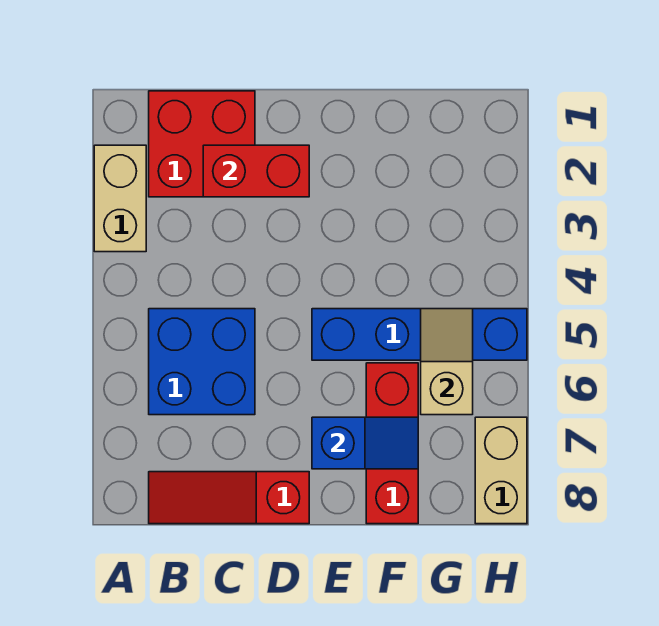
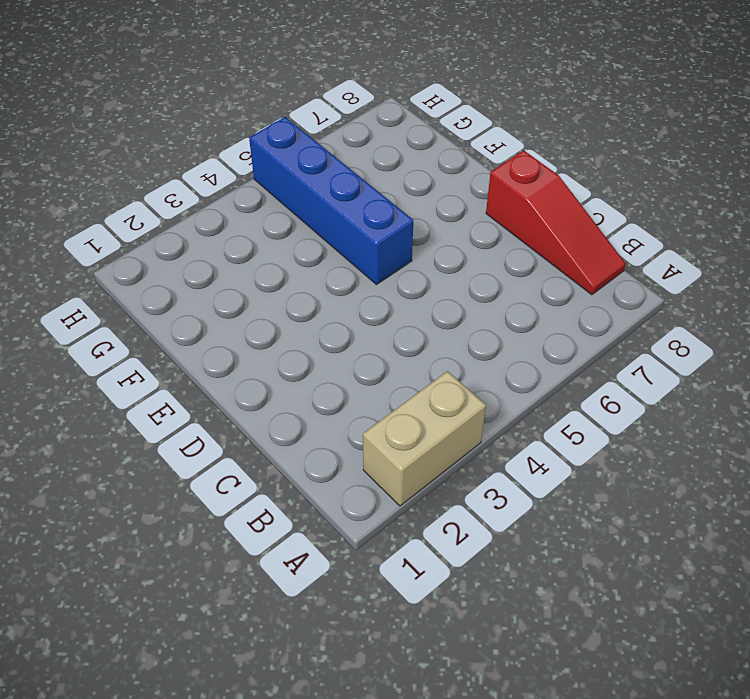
none -> red 2x2 brick [149,91,255,197]
none -> blue 2x2 brick [149,309,255,415]

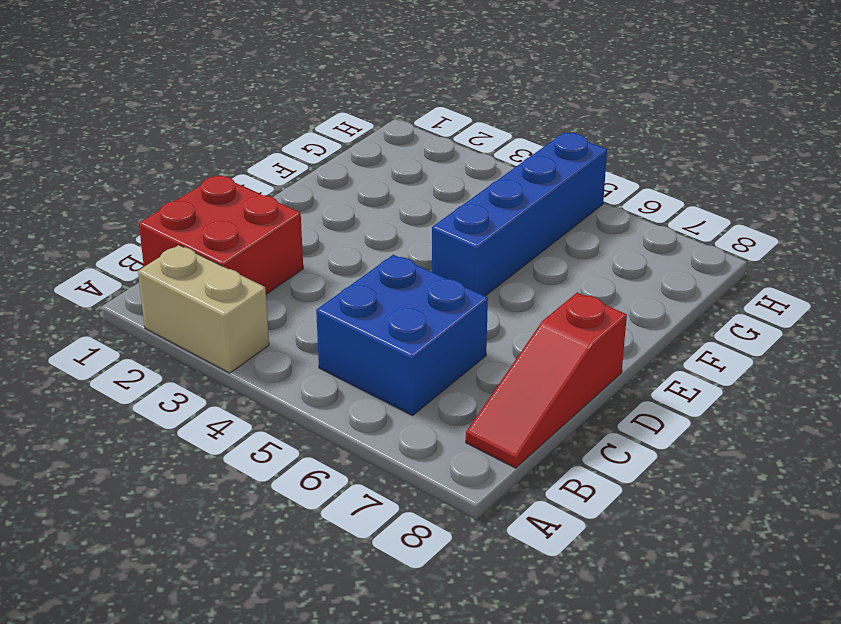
none -> red 1x3 brick [366,363,418,524]
none -> tan 1x2 brick [475,417,527,524]

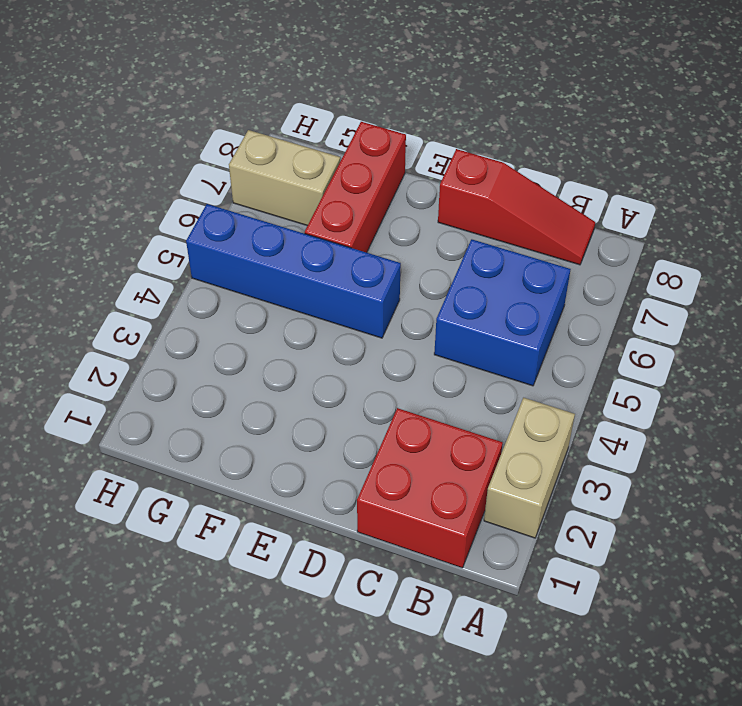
tan 1x2 brick [229,130,340,226] -> tan 1x2 brick turned to [475,417,527,524]
none -> red 1x2 brick [203,145,309,197]
none -> blue 1x2 slope [312,417,418,469]

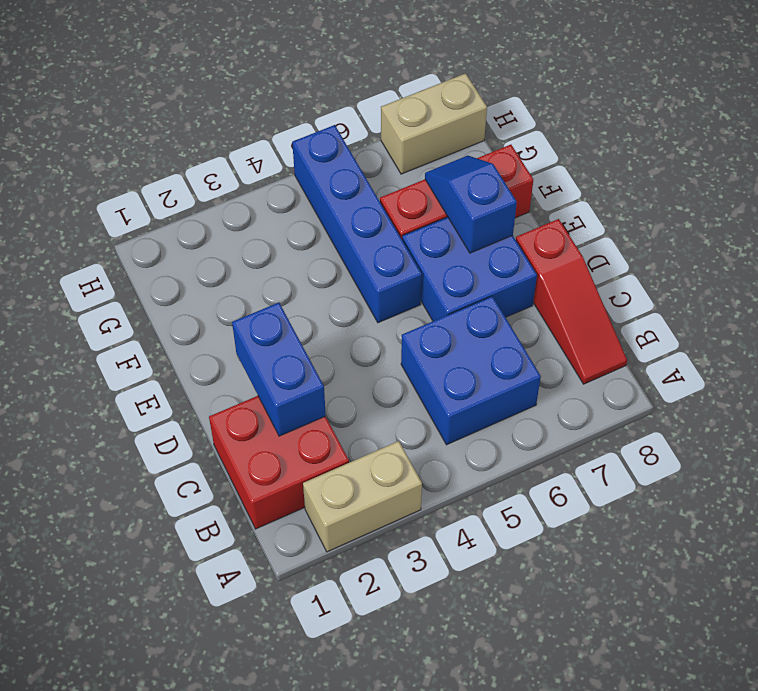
blue 1x2 brick [232,303,326,436] -> red 1x2 brick [203,145,309,197]
blue 2x2 brick [402,217,537,321] -> none
none -> tan 1x2 slope [421,309,473,415]

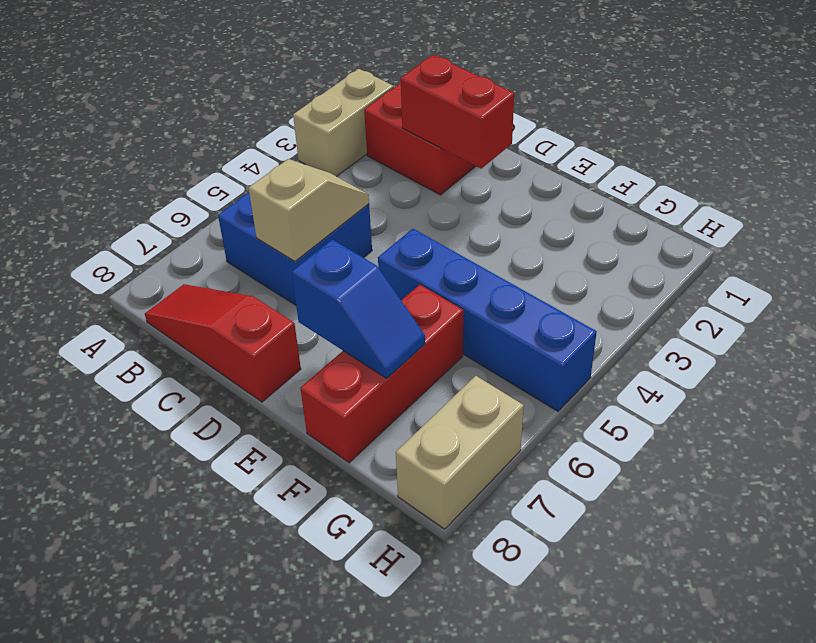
tan 1x2 slope [249,159,369,261] -> tan 1x2 slope moved to [421,309,473,415]

